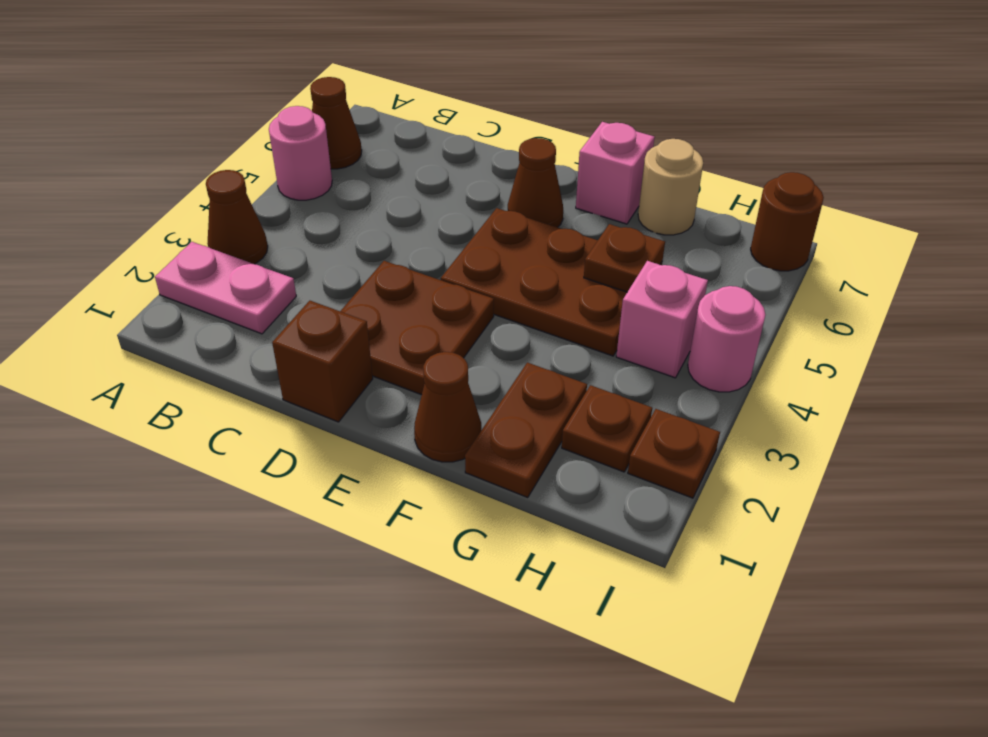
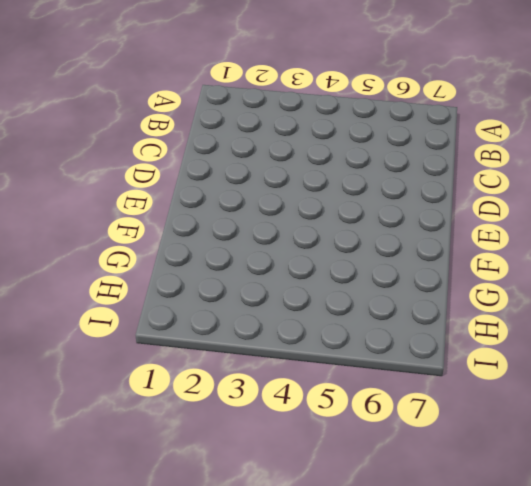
none -> pink 1x2 plate [155,242,296,334]
none -> brown 1x1 cone [206,170,268,264]
none -> pink 1x1 round brick [269,106,332,200]

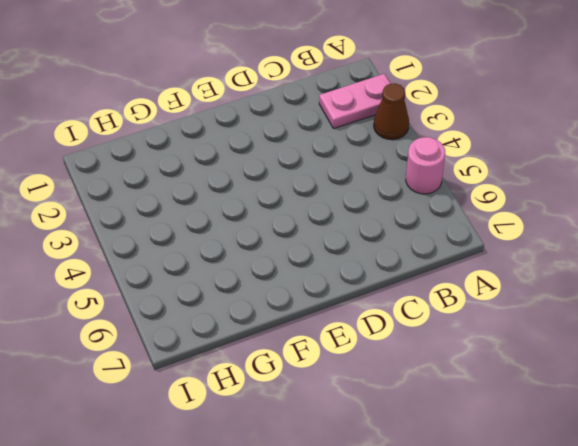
none -> brown 1x1 cone [310,77,362,169]
none -> brown 1x1 brick [272,301,373,422]
none -> brown 2x2 plate [340,261,494,395]

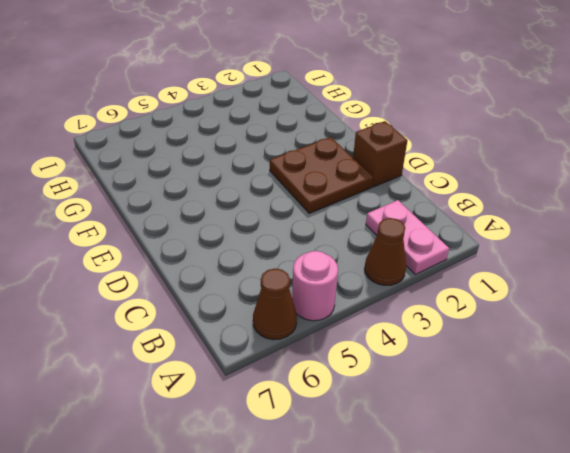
none -> brown 2x3 plate [441,208,662,356]
none -> brown 1x1 cone [508,138,563,227]
none -> brown 1x1 cone [414,352,481,462]

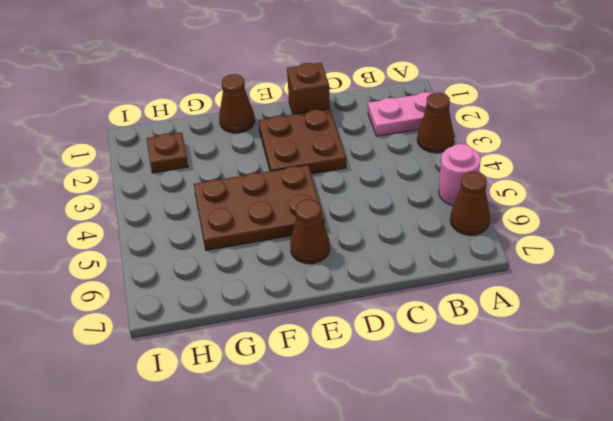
none -> pink 1x1 brick [576,122,655,224]
none -> brown 1x2 plate [465,363,587,497]
none -> tan 1x1 round brick [638,139,703,235]

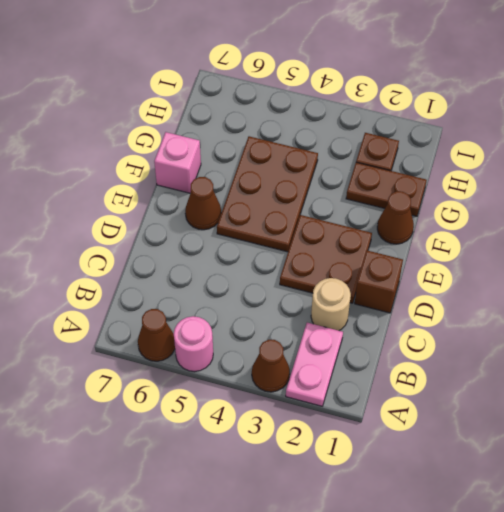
tan 1x1 round brick [311,278,351,331] -> tan 1x1 round brick moved to [638,139,703,235]
none -> pink 1x1 brick [616,261,708,378]
none -> brown 1x1 plate [628,409,720,498]
none -> pink 1x1 round brick [688,286,765,392]

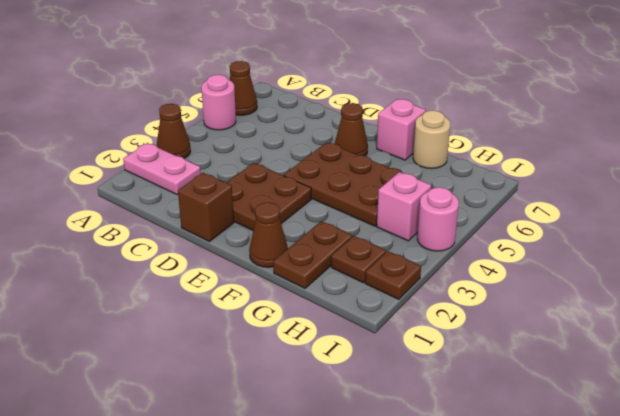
none -> brown 1x1 round brick [751,172,824,271]
none -> brown 1x1 plate [584,224,665,292]

